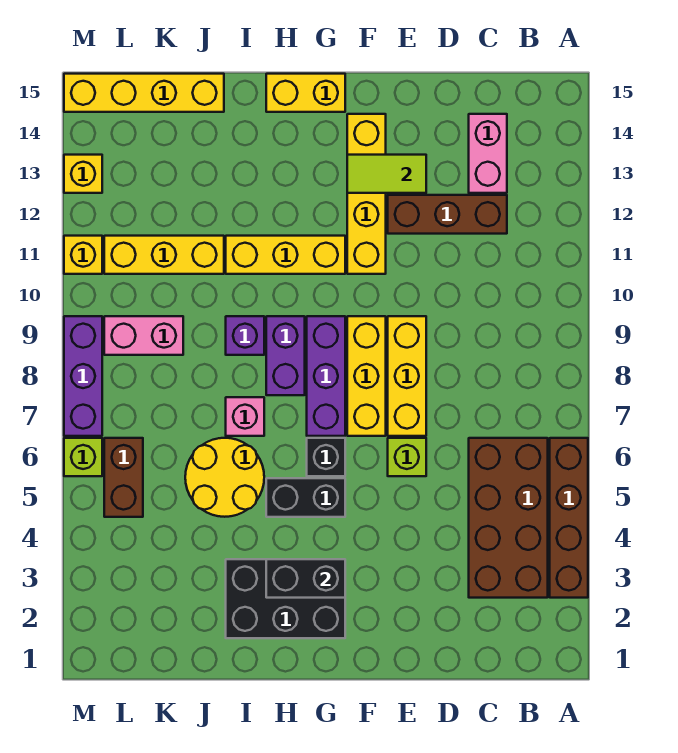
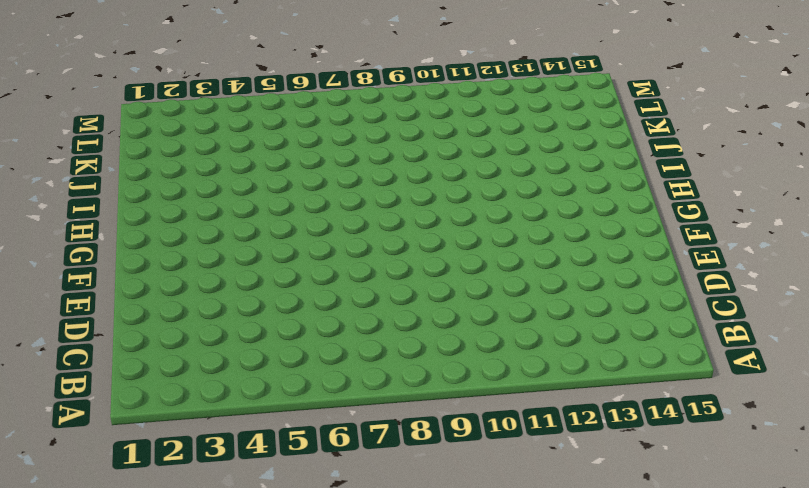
none -> brown 1x4 brick [550,438,588,598]
none -> brown 2x4 brick [469,438,548,598]
none -> brown 1x3 brick [388,195,507,234]

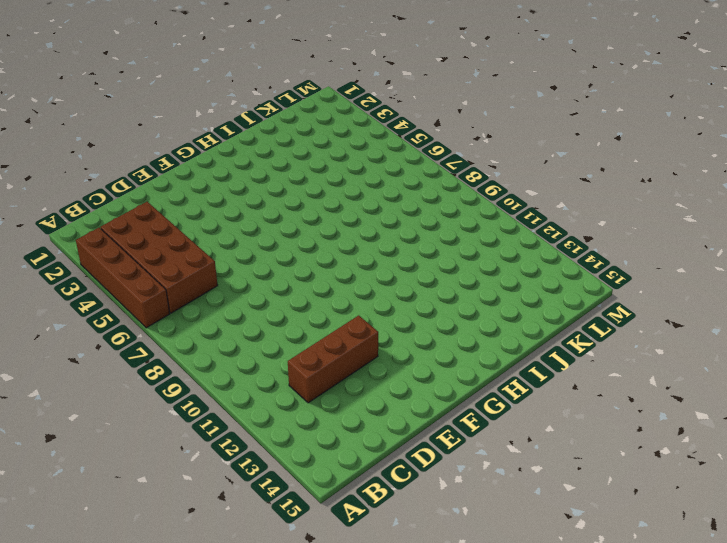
none -> pink 1x2 brick [469,114,507,193]
none -> lime 1x1 brick [388,438,426,476]
none -> yellow 1x3 brick [388,316,426,436]

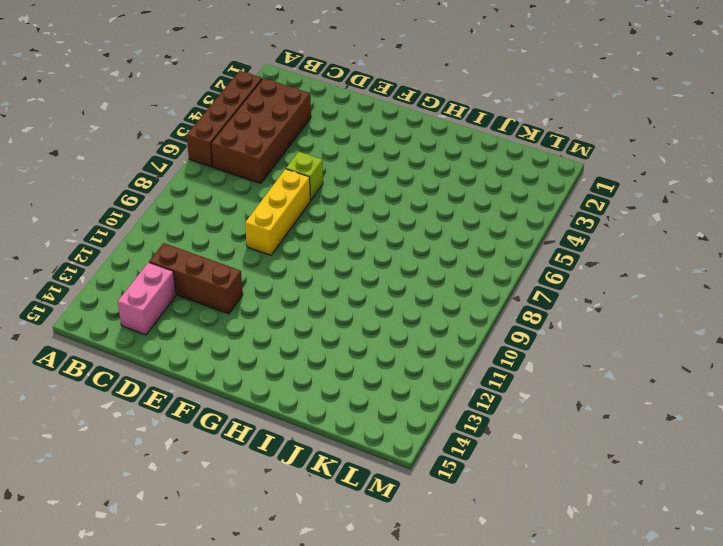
none -> yellow 1x3 brick [347,316,386,436]
none -> yellow 1x4 brick [347,114,386,274]
none -> black 2x3 brick [226,559,345,638]

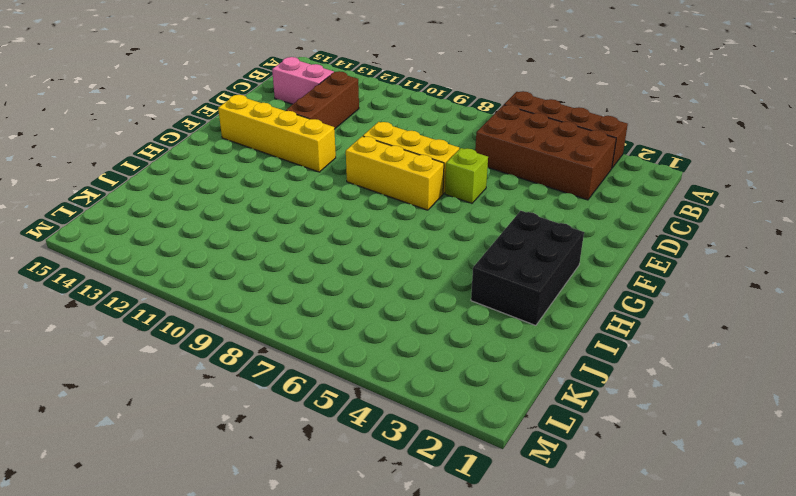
none -> black 1x2 brick [266,478,345,517]
none -> black 1x1 brick [307,438,345,476]
none -> purple 1x3 brick [307,316,345,436]

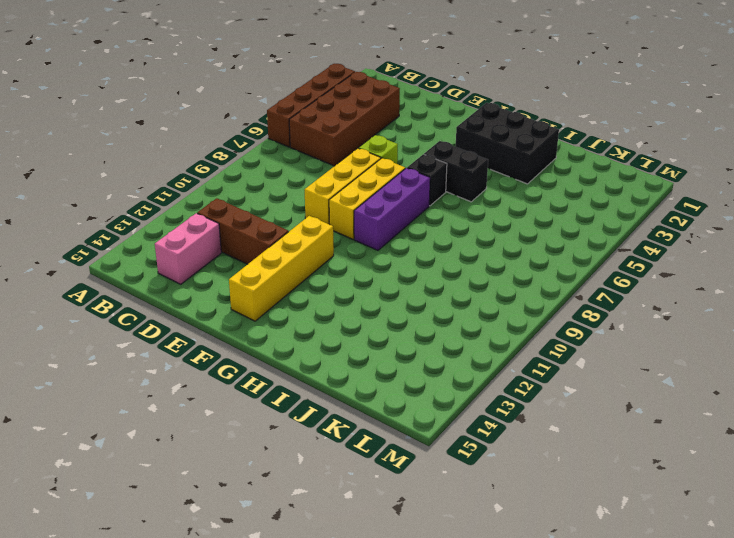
none -> yellow 1x3 brick [226,236,345,274]
none -> yellow 1x2 brick [266,74,345,112]
none -> purple 1x2 brick [266,316,305,395]

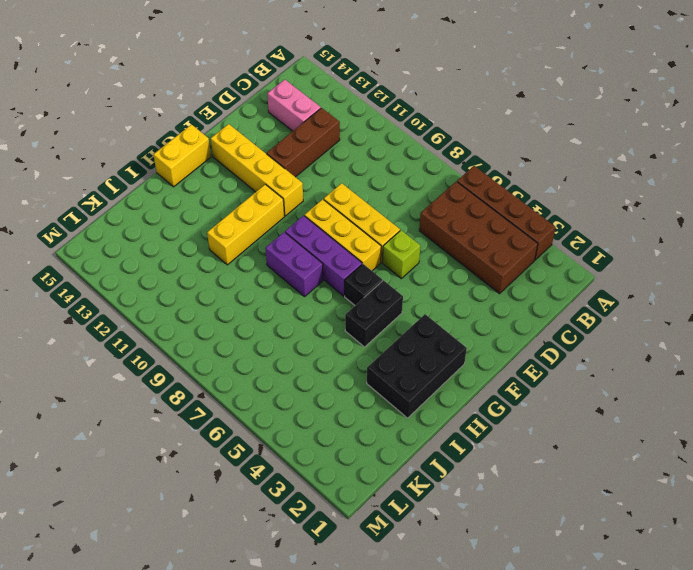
none -> yellow 2x2 round brick [185,438,264,517]
none -> pink 1x1 brick [226,397,264,436]
none -> purple 1x1 brick [226,316,264,355]

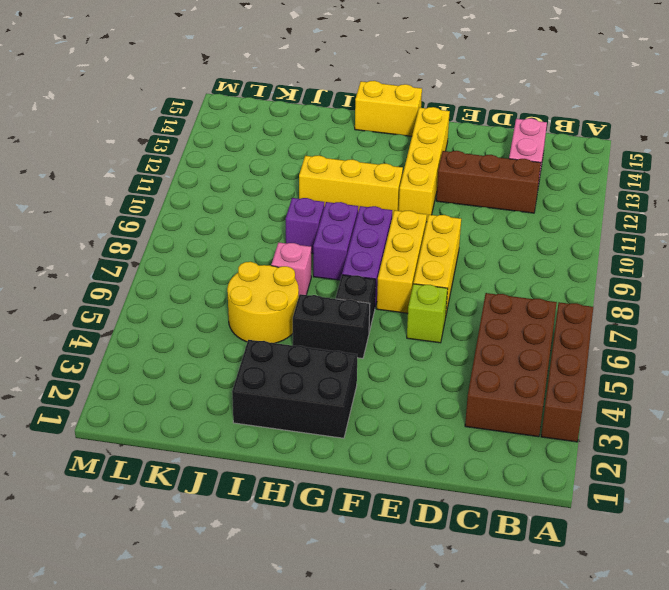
none -> yellow 1x3 brick [104,236,224,274]
none -> yellow 1x4 brick [64,74,224,112]
none -> pink 1x2 brick [104,316,183,355]

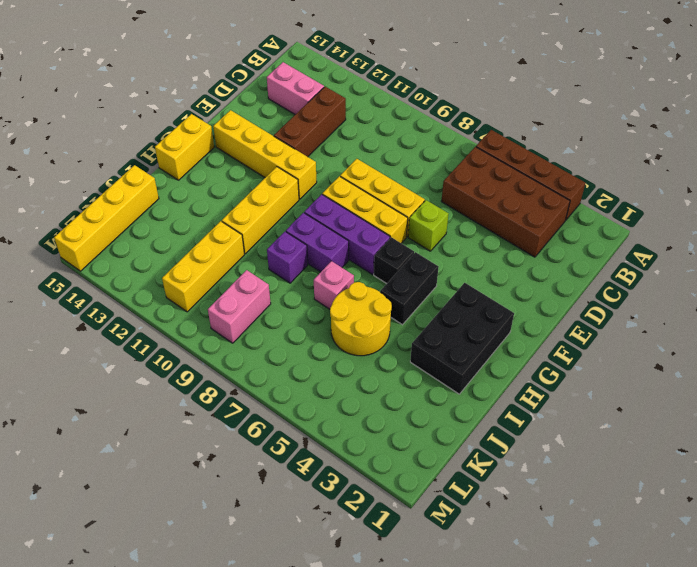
none -> brown 1x2 brick [104,438,143,517]
none -> lime 1x1 brick [64,438,102,476]
none -> purple 1x3 brick [64,316,102,436]

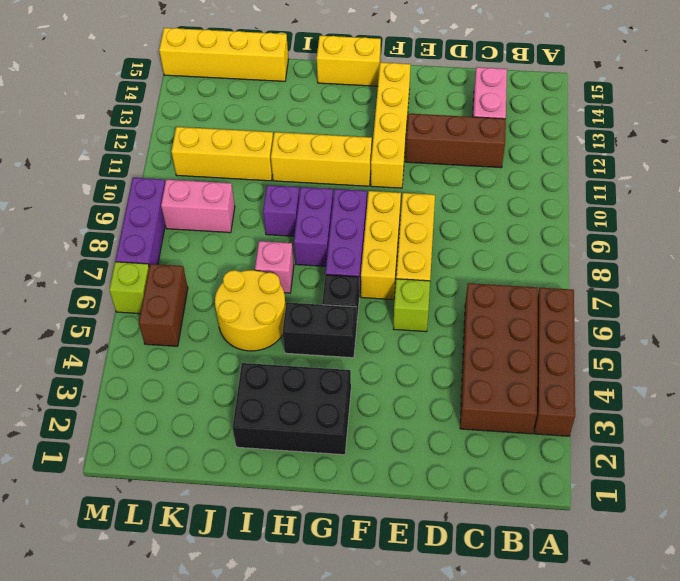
none -> yellow 1x1 brick [64,236,102,274]
none -> yellow 1x1 brick [64,155,102,193]
none -> lime 1x2 tile [347,155,426,193]

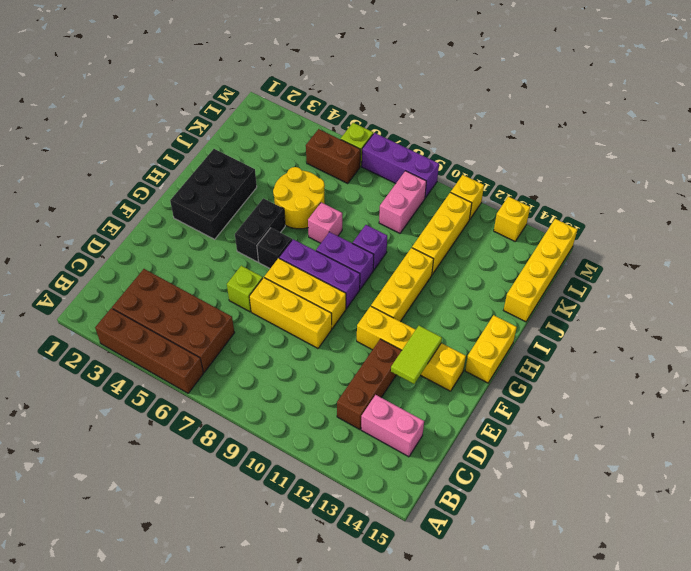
none -> black 1x2 brick [266,559,345,598]

